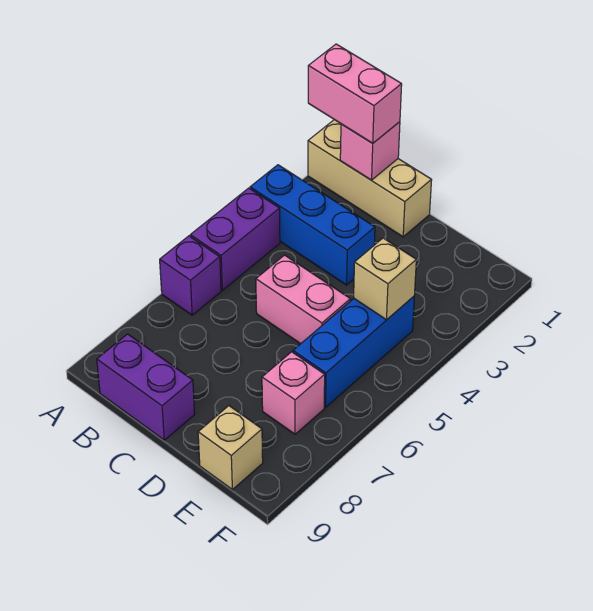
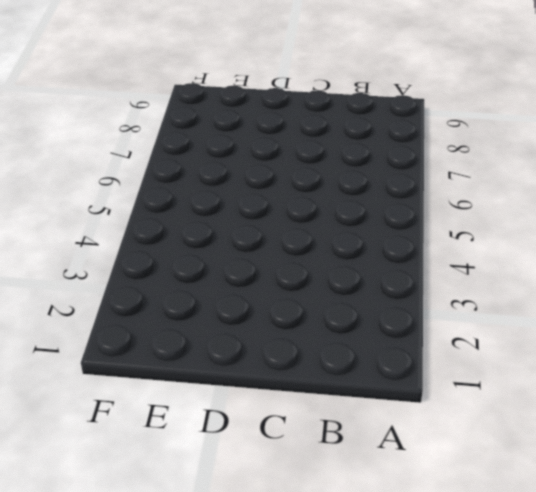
none -> tan 1x3 brick [308,120,432,237]
none -> blue 1x3 brick [250,165,375,285]
none -> purple 1x2 brick [190,188,280,290]

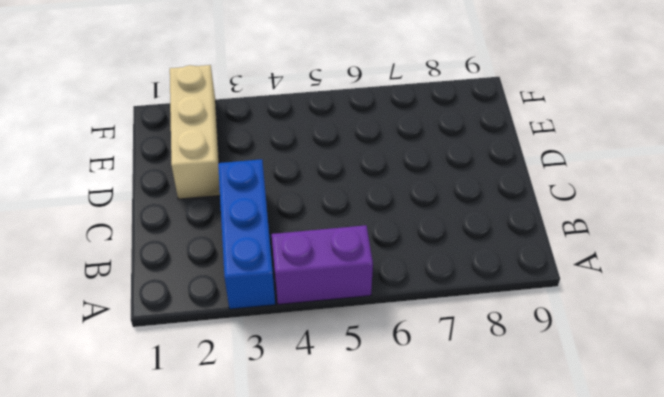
tan 1x3 brick [170,65,220,199] -> tan 1x3 brick moved to [308,120,432,237]
none -> purple 1x1 brick [160,236,221,315]
none -> purple 1x2 brick [97,334,195,440]
none -> pink 1x2 brick [256,255,350,344]

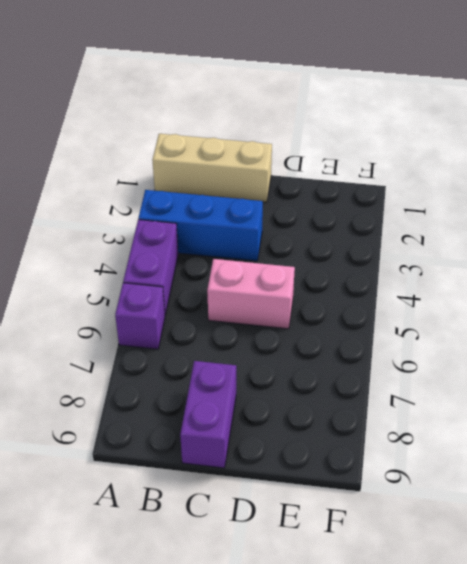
purple 1x2 brick [180,361,236,468] -> purple 1x2 brick turned to [97,334,195,440]
none -> blue 1x3 brick [293,296,414,407]
none -> pink 1x1 brick [262,352,325,434]
none -> tan 1x1 brick [198,406,263,490]

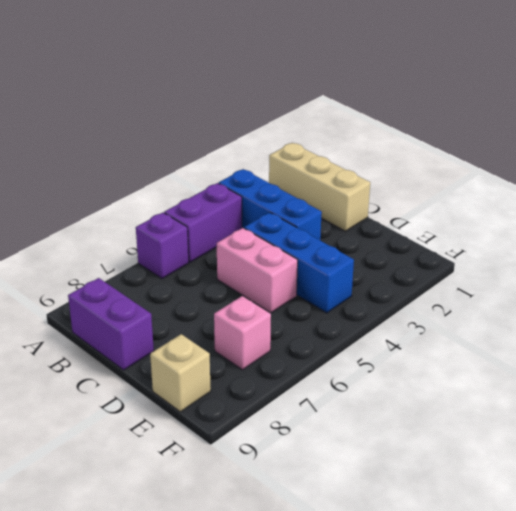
blue 1x3 brick [244,212,354,313] -> blue 1x3 brick turned to [293,296,414,407]
none -> pink 1x1 brick [340,122,400,180]
none -> tan 1x1 brick [354,238,416,320]
none -> pink 1x2 brick [308,44,402,143]

